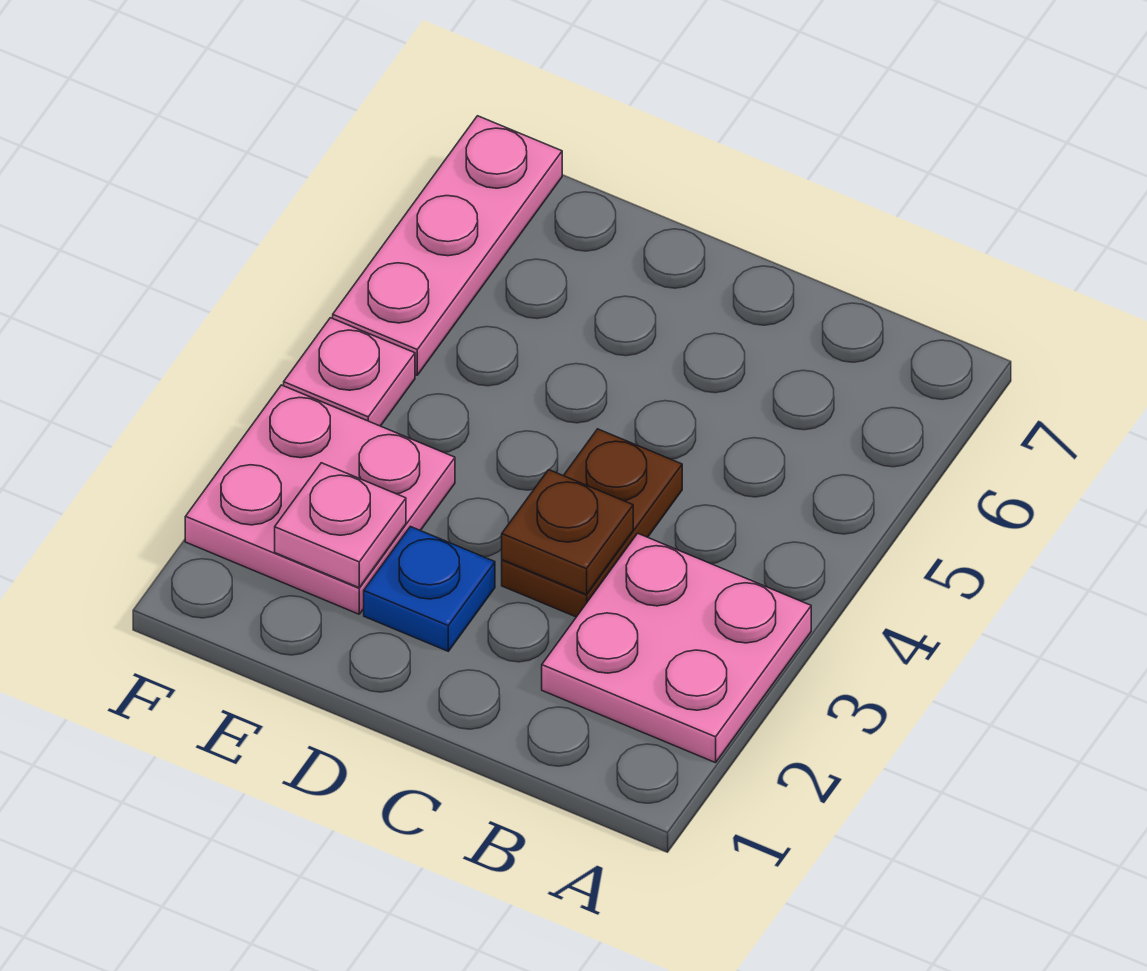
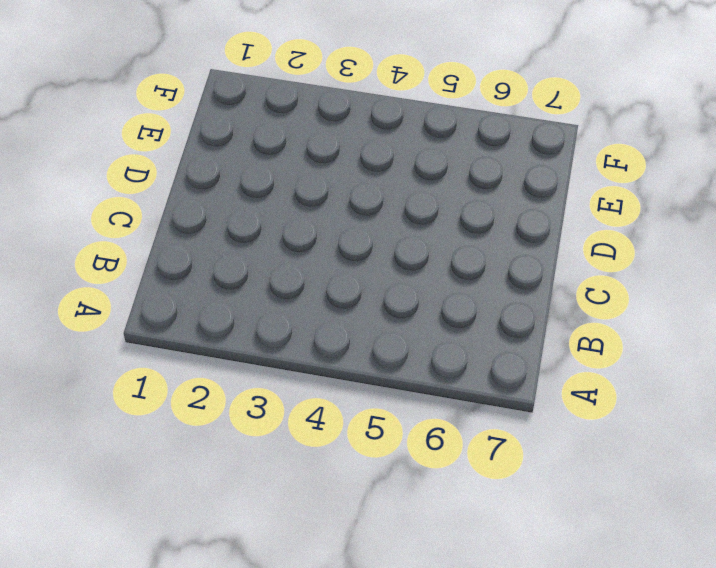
none -> pink 2x2 plate [542,533,811,763]
none -> brown 1x2 plate [502,429,682,617]

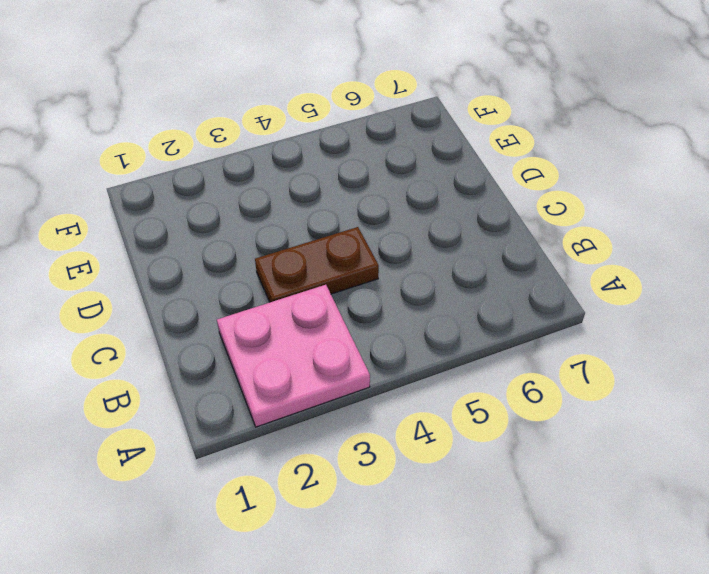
none -> blue 1x1 plate [364,527,495,651]
none -> pink 2x2 plate [185,385,455,614]

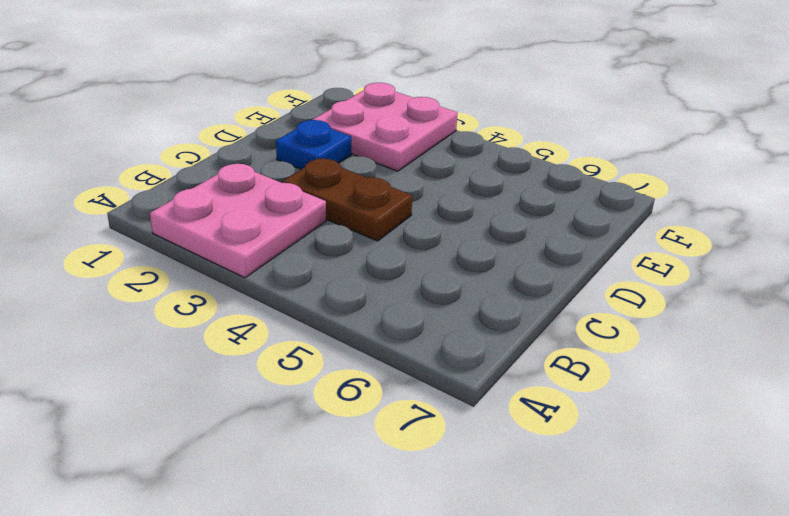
none -> pink 1x1 plate [284,318,415,426]
none -> pink 1x3 plate [333,116,562,375]

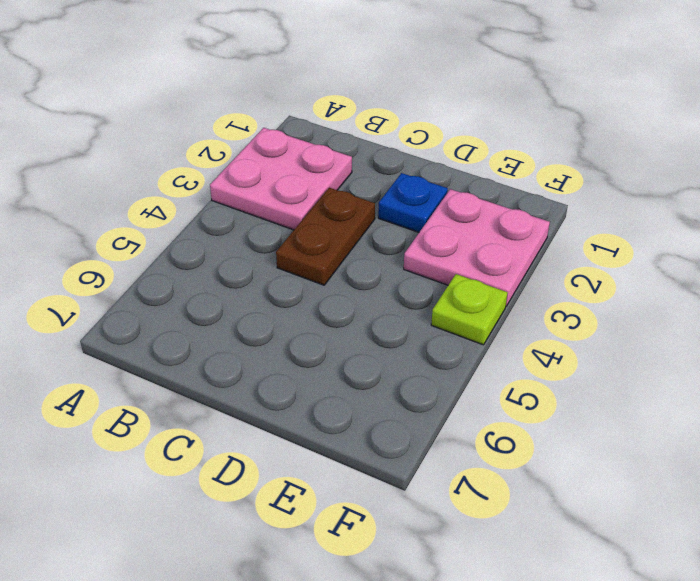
lime 1x1 plate [431,274,507,345] -> pink 1x1 plate [284,318,415,426]
none -> pink 1x3 plate [333,116,562,375]
none -> brown 1x1 plate [502,470,633,595]

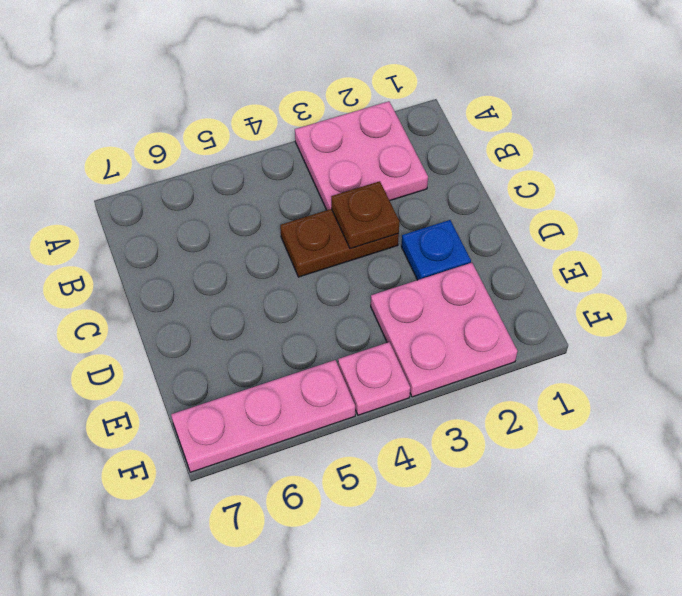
none -> pink 1x1 plate [275,463,406,588]

